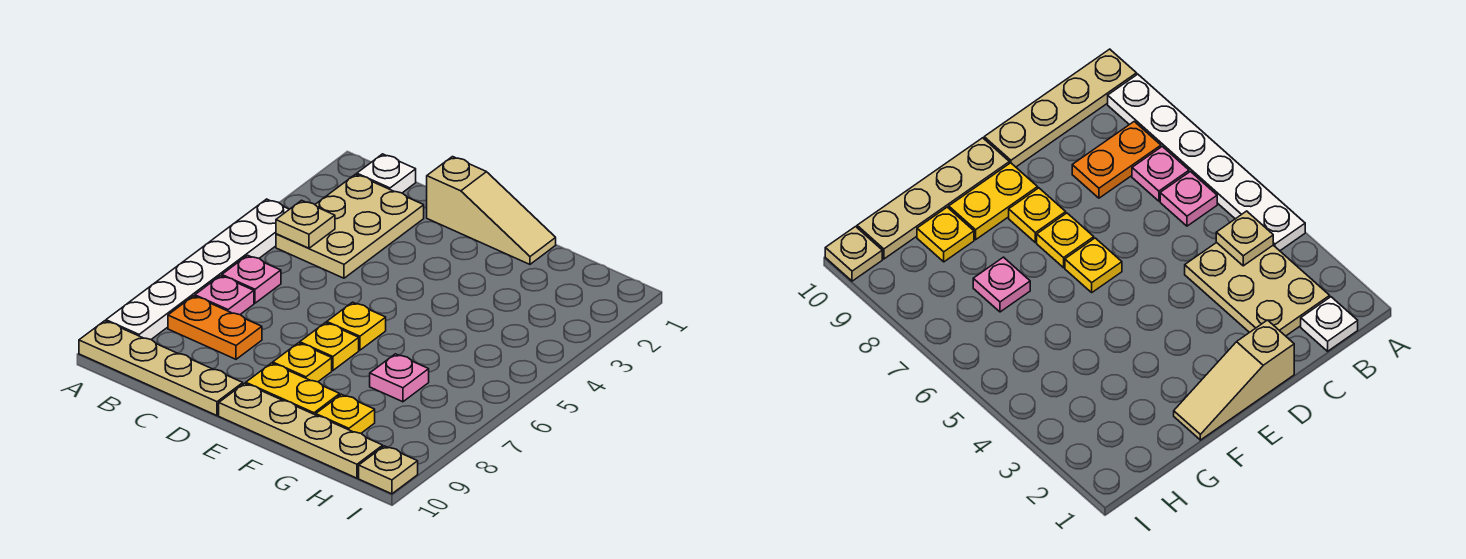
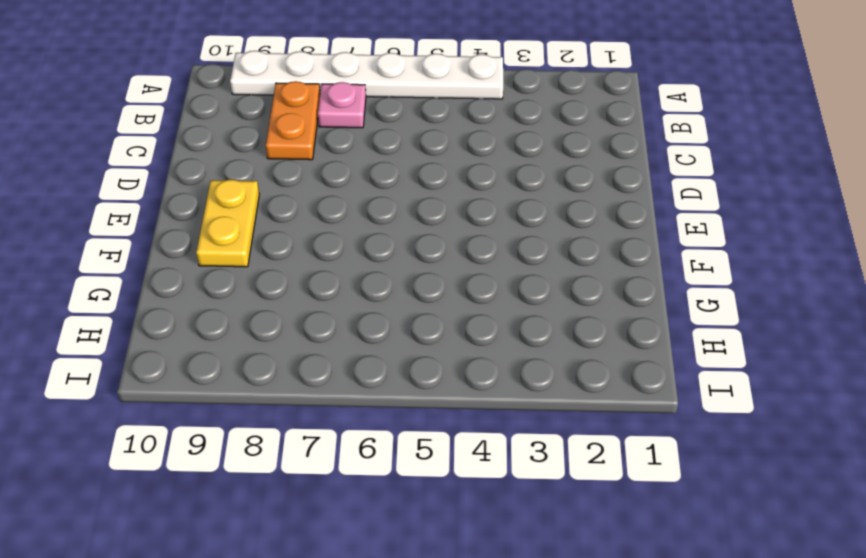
none -> tan 1x4 plate [79,321,243,416]
none -> white 1x1 plate [357,154,416,193]
none -> tan 2x3 plate [276,174,424,278]

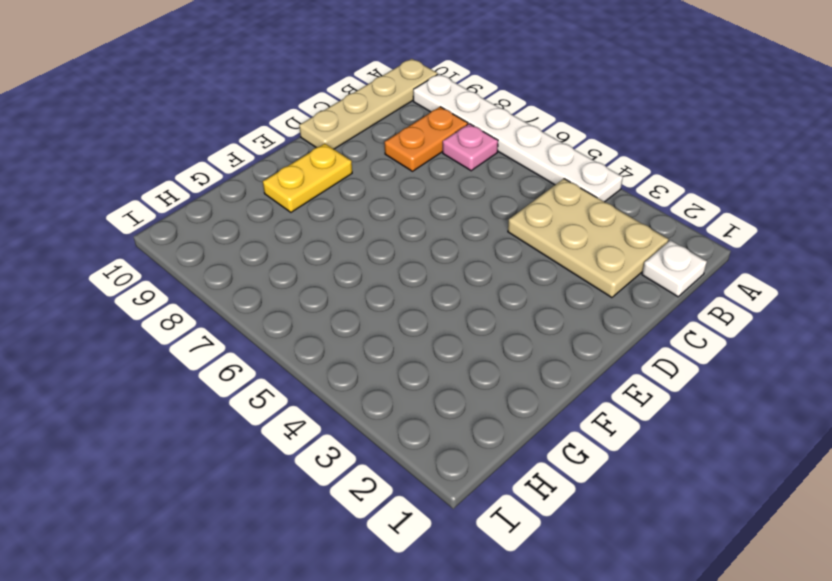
none -> pink 1x1 plate [222,255,281,303]
none -> tan 1x3 slope [427,157,556,264]
none -> yellow 1x1 plate [327,302,386,350]

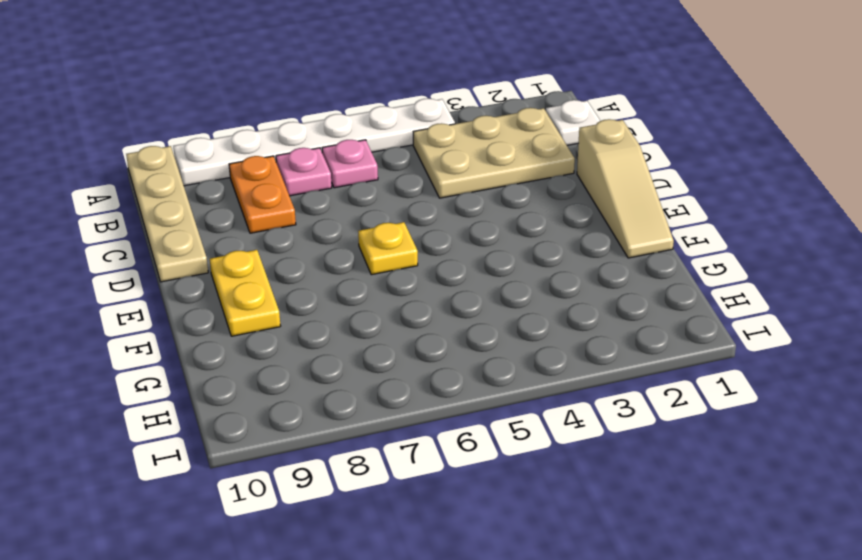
none -> yellow 1x1 plate [300,323,359,370]
none -> yellow 1x1 plate [273,343,332,382]
none -> tan 1x4 plate [219,383,383,478]

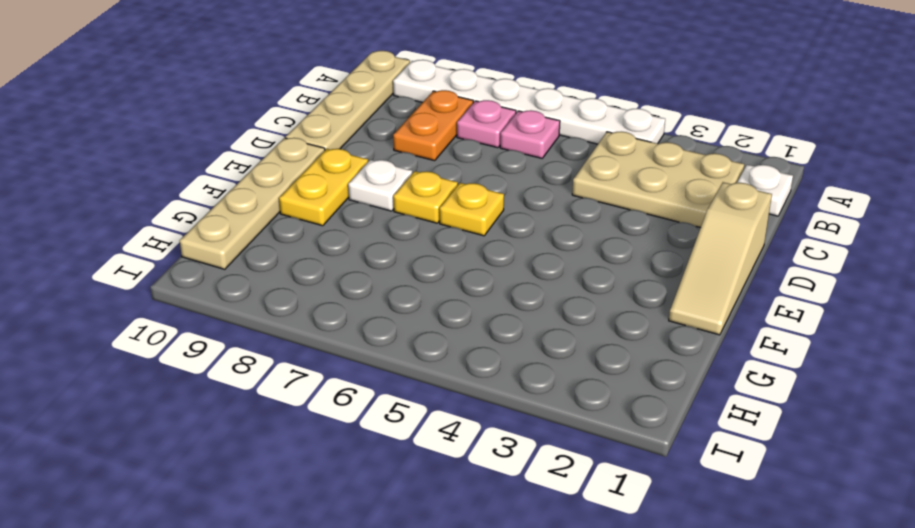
white 1x1 plate [348,160,413,211] -> yellow 1x1 plate [273,343,332,382]
none -> pink 1x1 plate [370,354,429,402]
none -> yellow 1x1 plate [316,394,375,433]
none -> tan 1x1 plate [359,446,418,494]

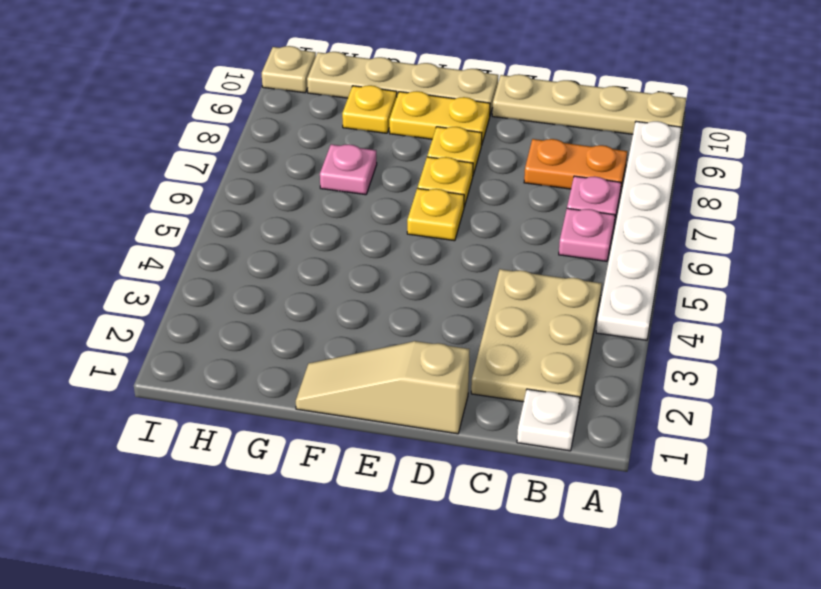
none -> tan 1x1 plate [276,200,335,248]

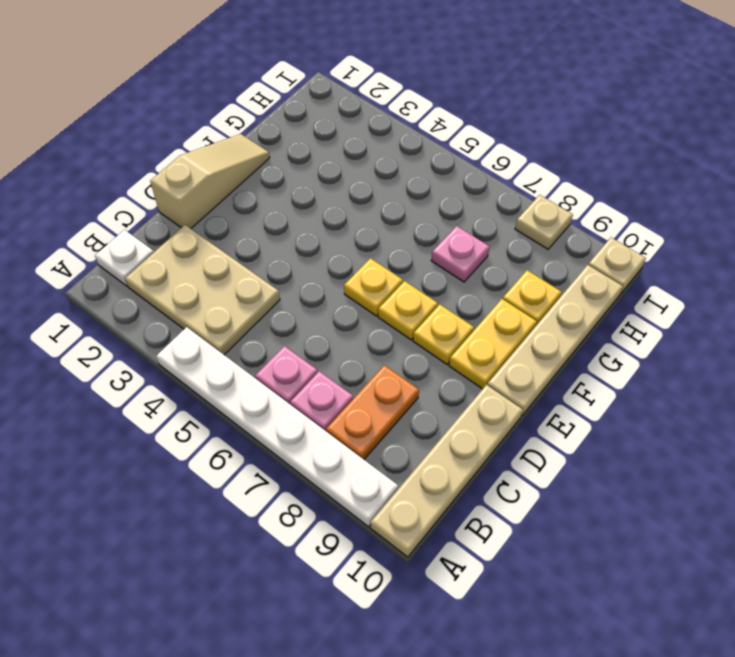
tan 1x1 plate [515,195,573,249] -> tan 1x1 plate moved to [276,200,335,248]

